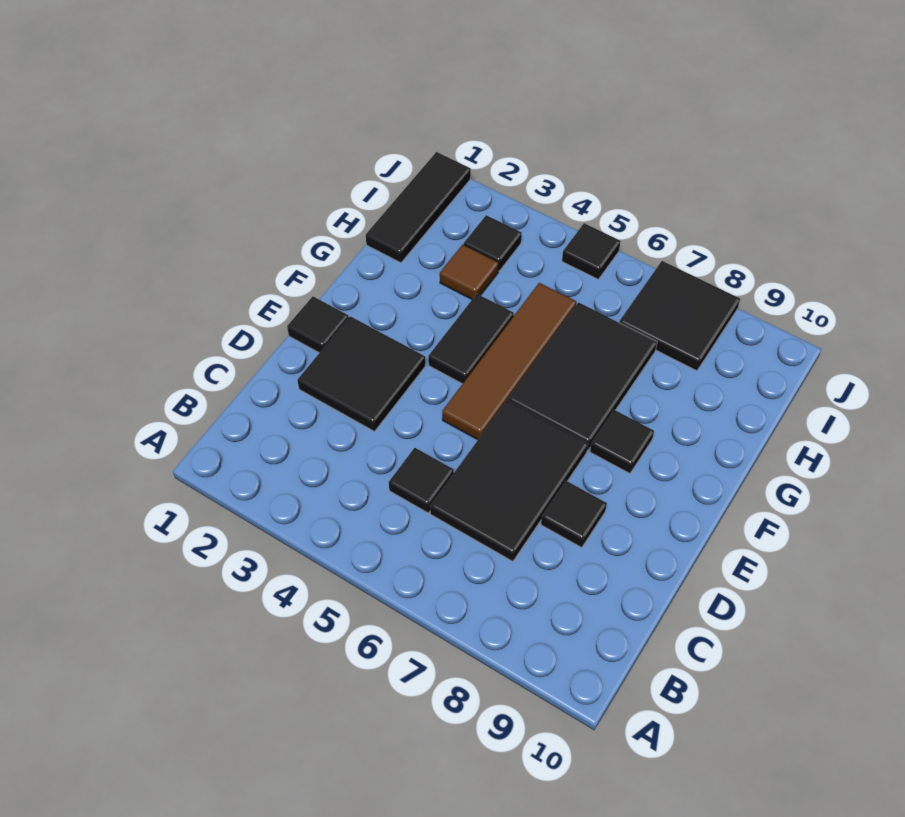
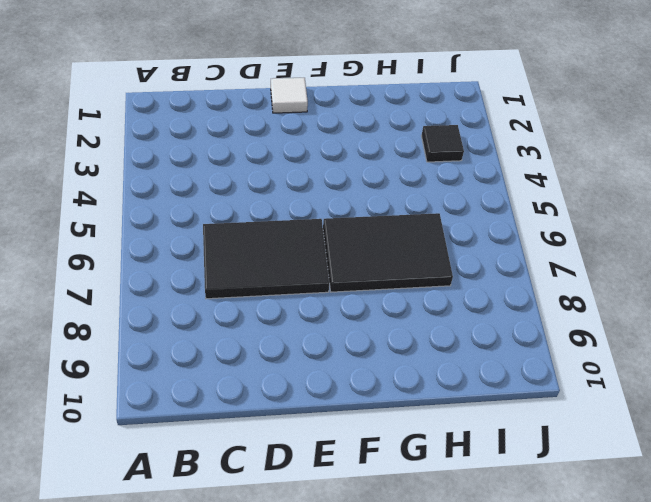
white 1x1 tile [271,78,308,113] -> black 1x1 tile [287,296,349,353]
none -> black 1x1 tile [389,448,454,513]
none -> black 2x2 tile [297,316,425,431]
none -> black 1x1 tile [541,481,607,548]

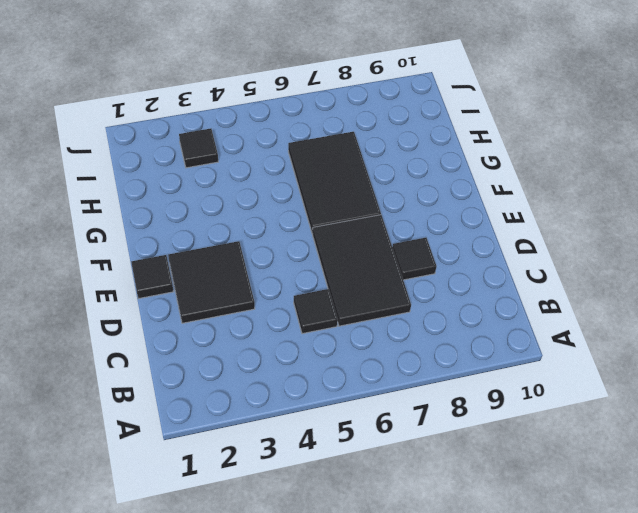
none -> brown 1x4 tile [442,283,576,440]
none -> black 1x2 tile [428,294,514,384]
none -> black 1x1 tile [590,410,654,474]

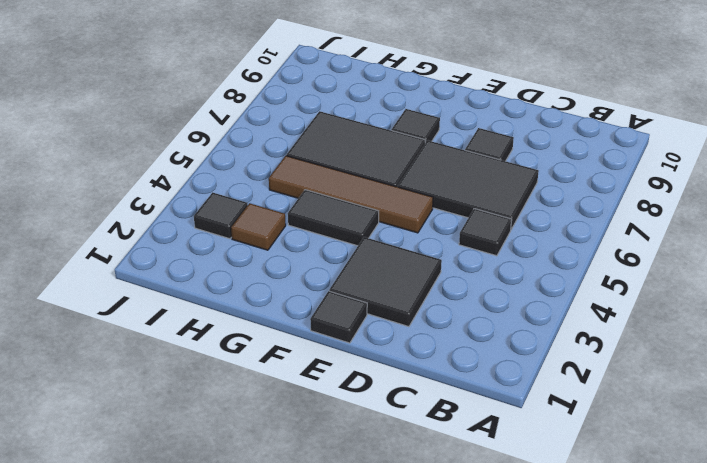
none -> black 1x3 tile [366,152,471,263]
none -> black 2x2 tile [619,261,740,371]
none -> black 1x1 tile [562,223,621,279]

